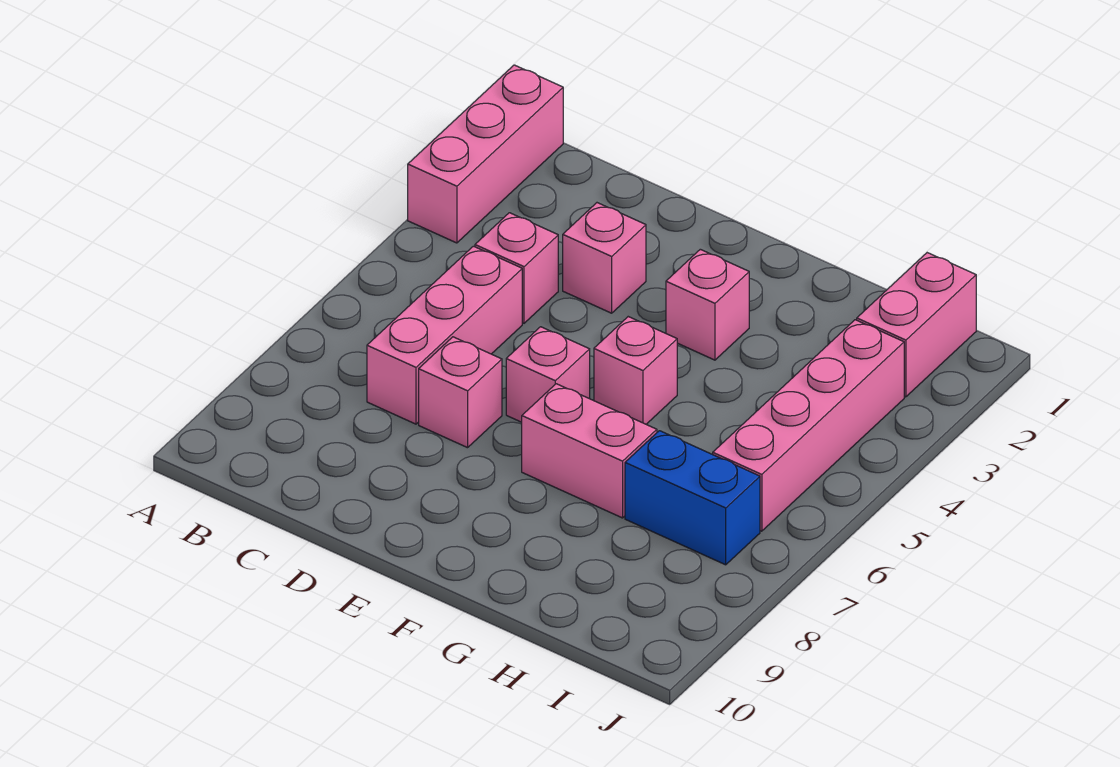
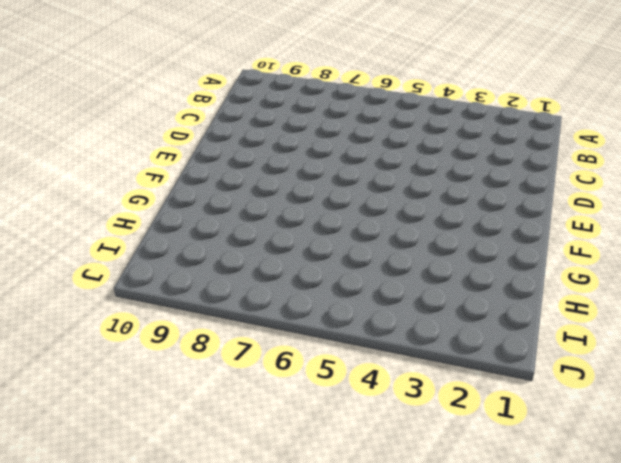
none -> pink 1x3 brick [408,65,563,243]
none -> pink 1x1 brick [475,213,558,323]
none -> pink 1x3 brick [367,246,522,424]

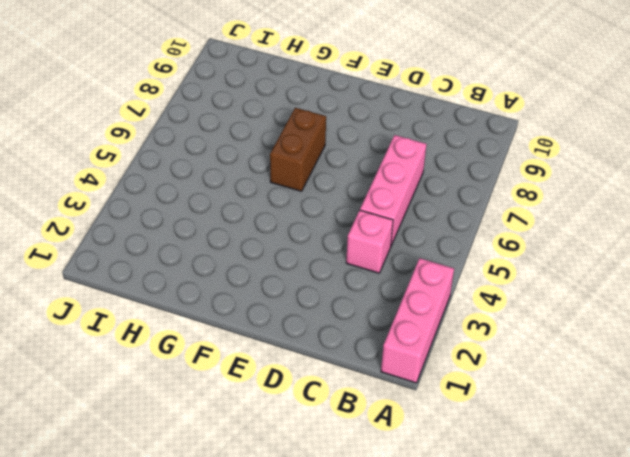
brown 1x2 brick [270,108,326,191] -> pink 1x2 brick [522,384,657,518]
none -> pink 1x1 brick [563,203,646,313]
none -> pink 1x1 brick [419,337,502,448]
none -> pink 1x1 brick [506,327,590,422]

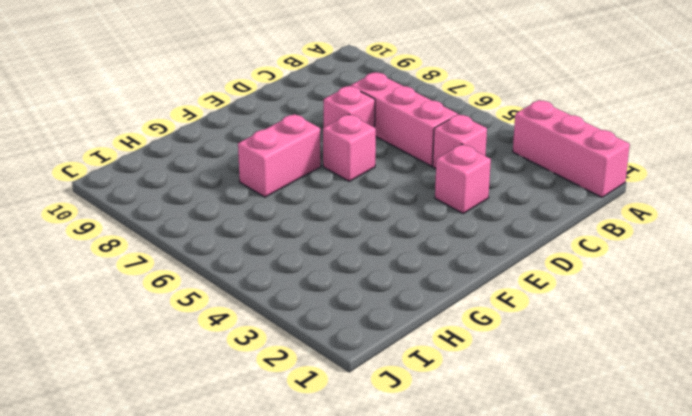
none -> pink 1x1 brick [666,249,749,360]
none -> pink 1x1 brick [594,317,677,424]
none -> blue 1x2 brick [625,431,760,565]

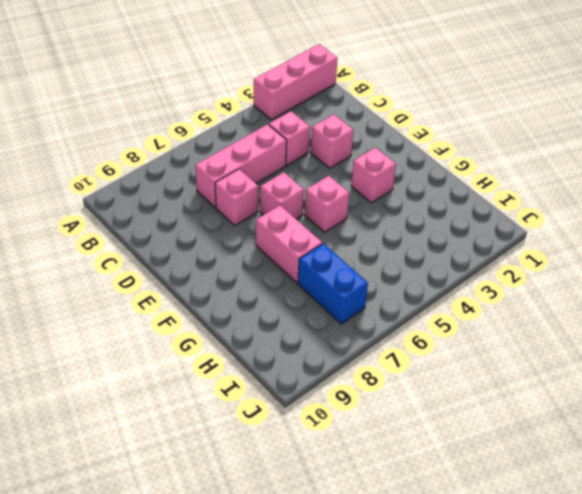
none -> pink 1x2 brick [857,253,976,397]
none -> pink 1x4 brick [713,320,904,531]

